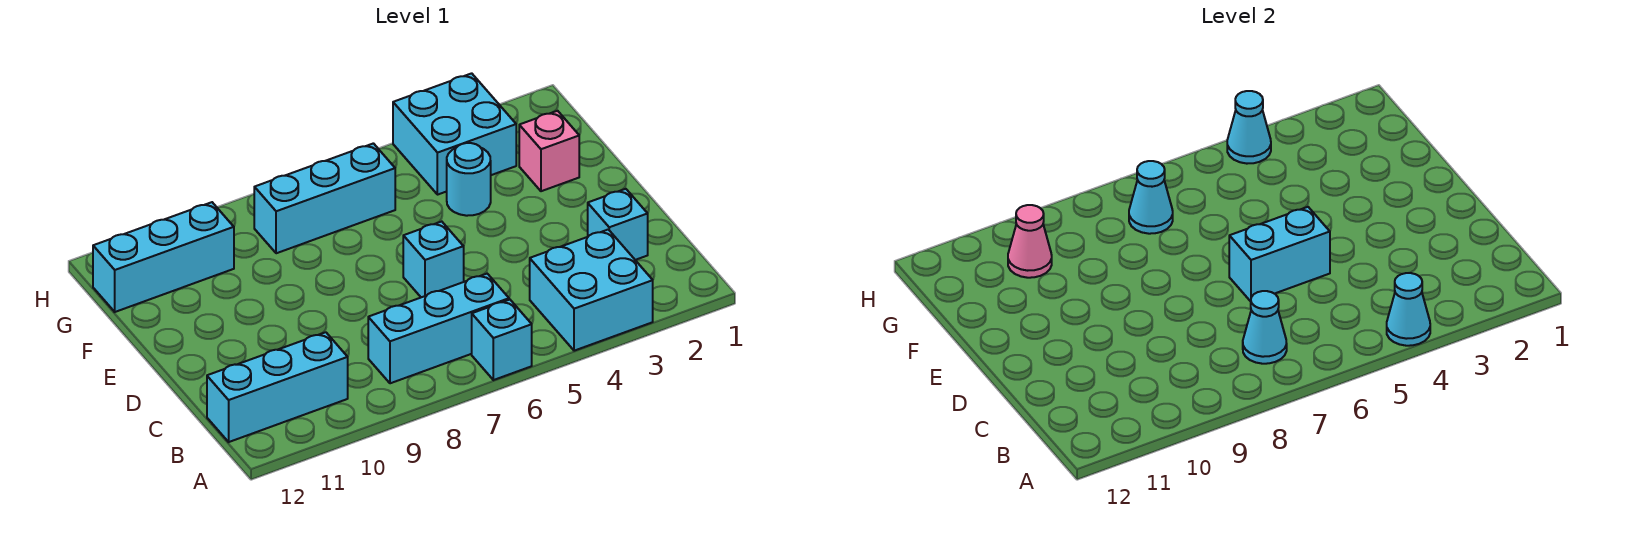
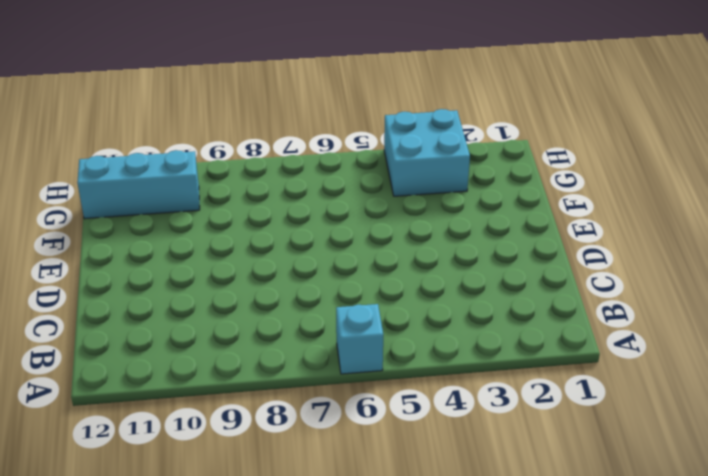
none -> cyan 2x2 brick [530,230,653,351]
none -> cyan 1x3 brick [368,274,509,383]
none -> cyan 1x3 brick [207,332,348,442]

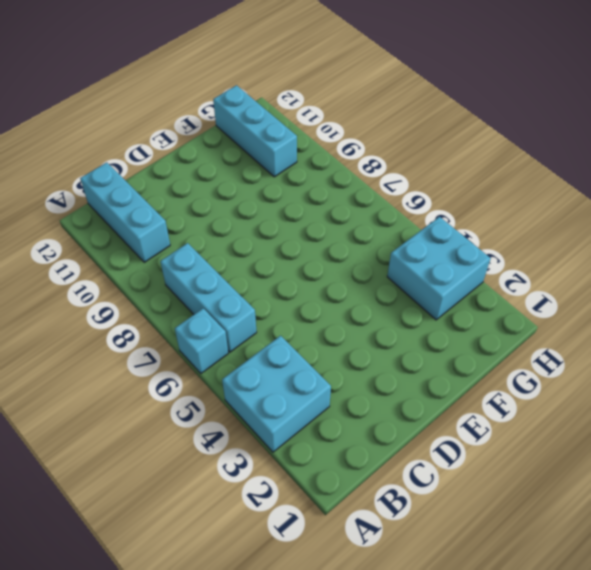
none -> cyan 1x1 brick [588,189,648,260]
none -> cyan 1x1 brick [403,222,464,297]
none -> pink 1x1 brick [519,111,579,191]

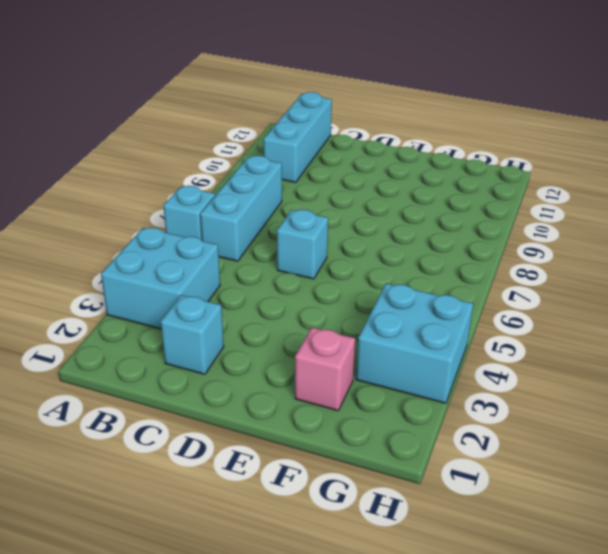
none -> cyan 1x1 round brick [447,143,491,216]
none -> cyan 1x3 brick [254,143,395,253]
none -> cyan 1x3 brick [93,202,234,312]

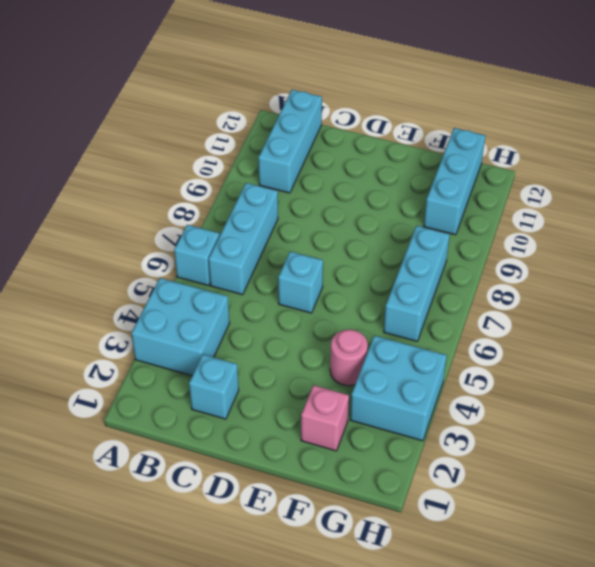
pink 1x1 round brick [330,330,368,386] -> cyan 1x1 round brick [447,143,491,216]
none -> cyan 1x1 cone [1387,273,1430,346]
none -> cyan 1x1 cone [1243,291,1287,364]
none -> cyan 1x2 brick [1229,207,1330,301]

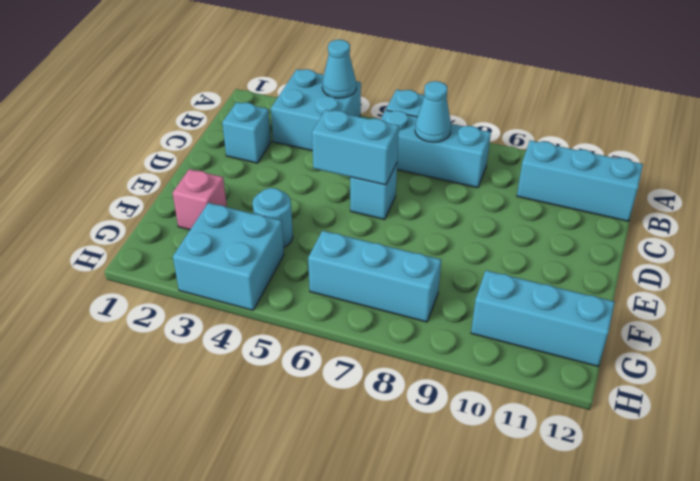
none -> cyan 1x1 cone [1129,161,1173,234]
none -> pink 1x1 cone [1008,205,1052,278]
none -> cyan 1x1 cone [1227,91,1271,164]

